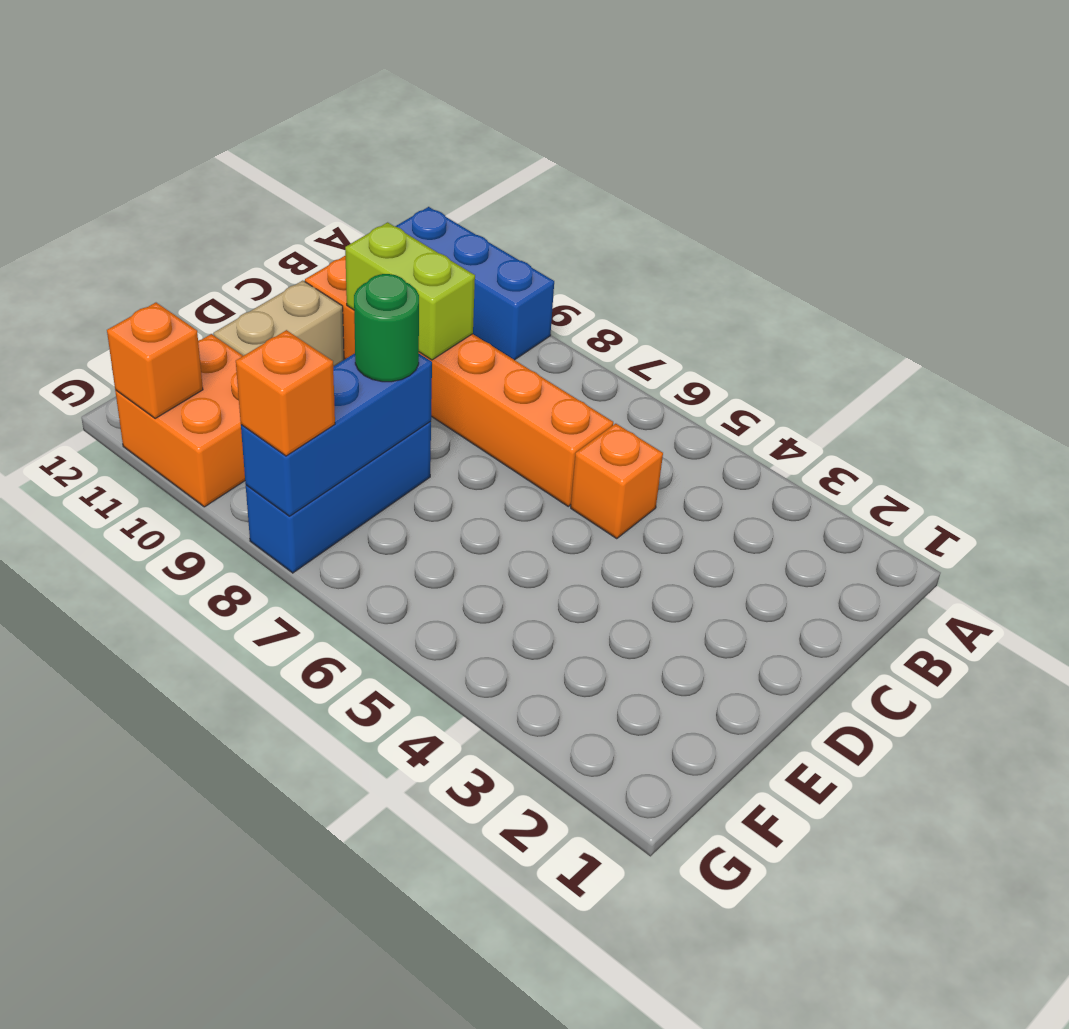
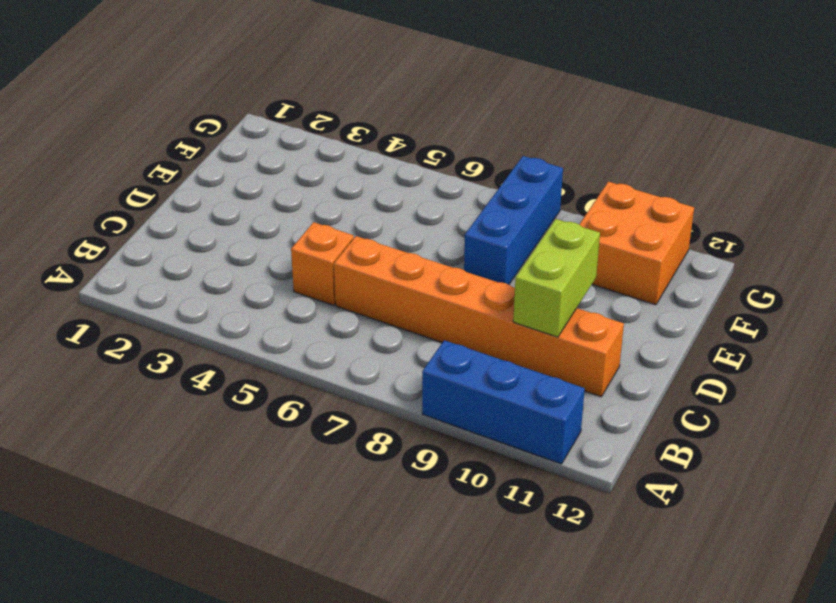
lime 1x2 brick [513,219,600,337] -> lime 1x2 brick turned to [345,222,475,360]
none -> tan 1x2 brick [214,281,344,367]
none -> blue 1x3 brick [241,353,432,516]

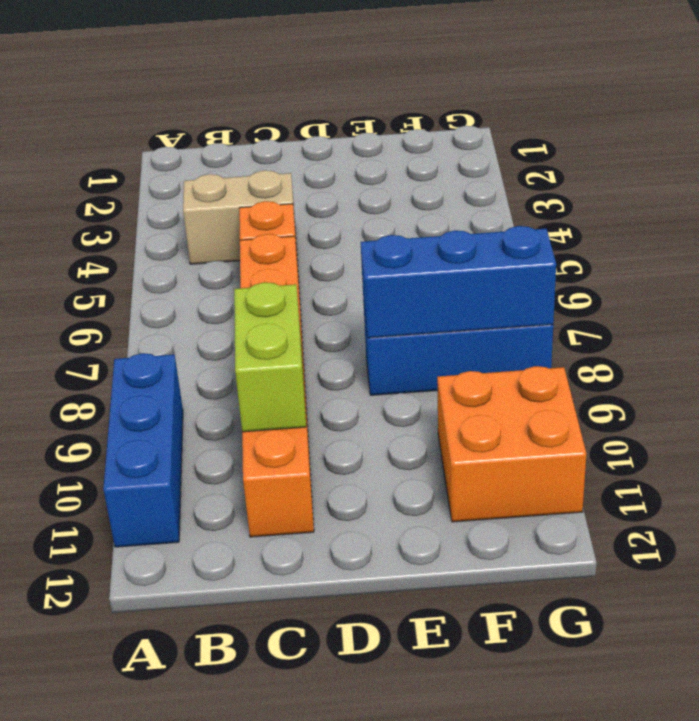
tan 1x2 brick [183,170,297,264] -> tan 1x2 brick moved to [214,281,344,367]
none -> orange 1x1 brick [107,303,203,419]
none -> green 1x1 round brick [354,274,419,382]

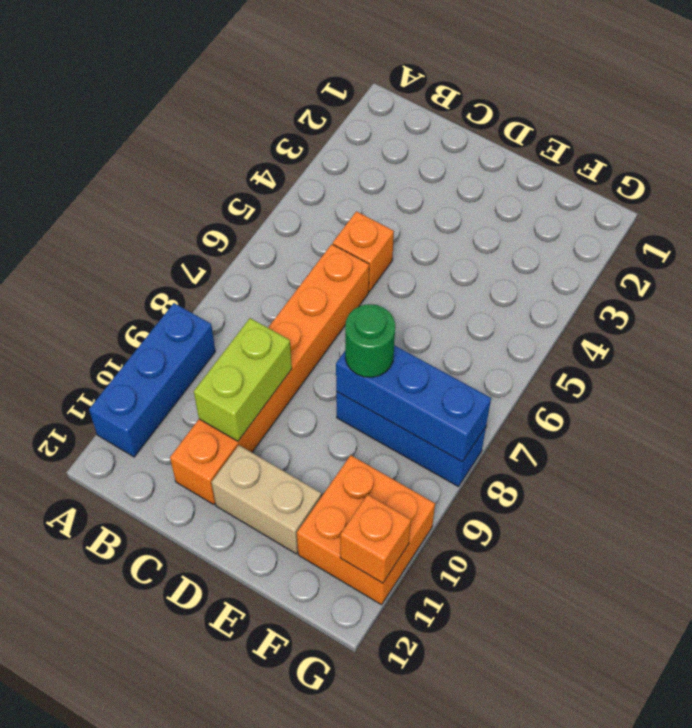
none -> orange 1x1 brick [236,330,335,456]

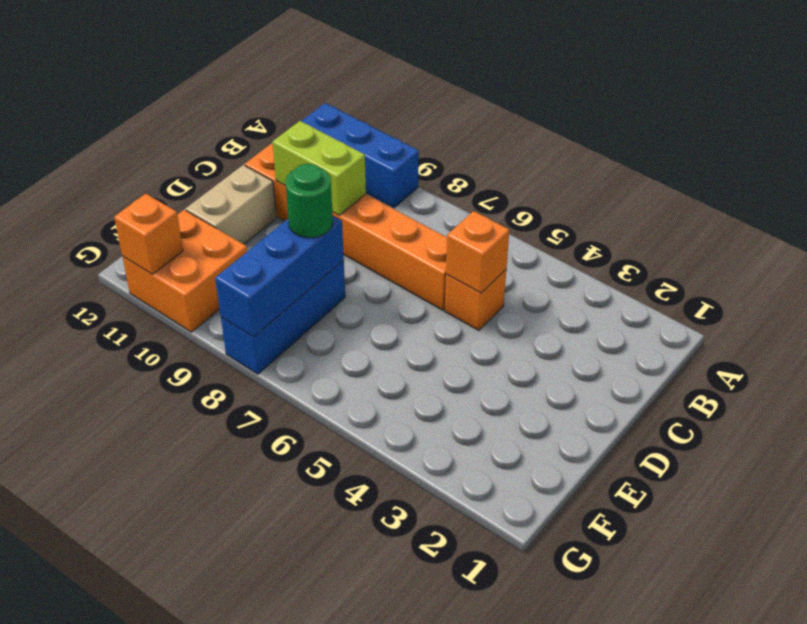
orange 1x1 brick [446,211,509,293] -> orange 1x1 brick moved to [236,330,335,456]

